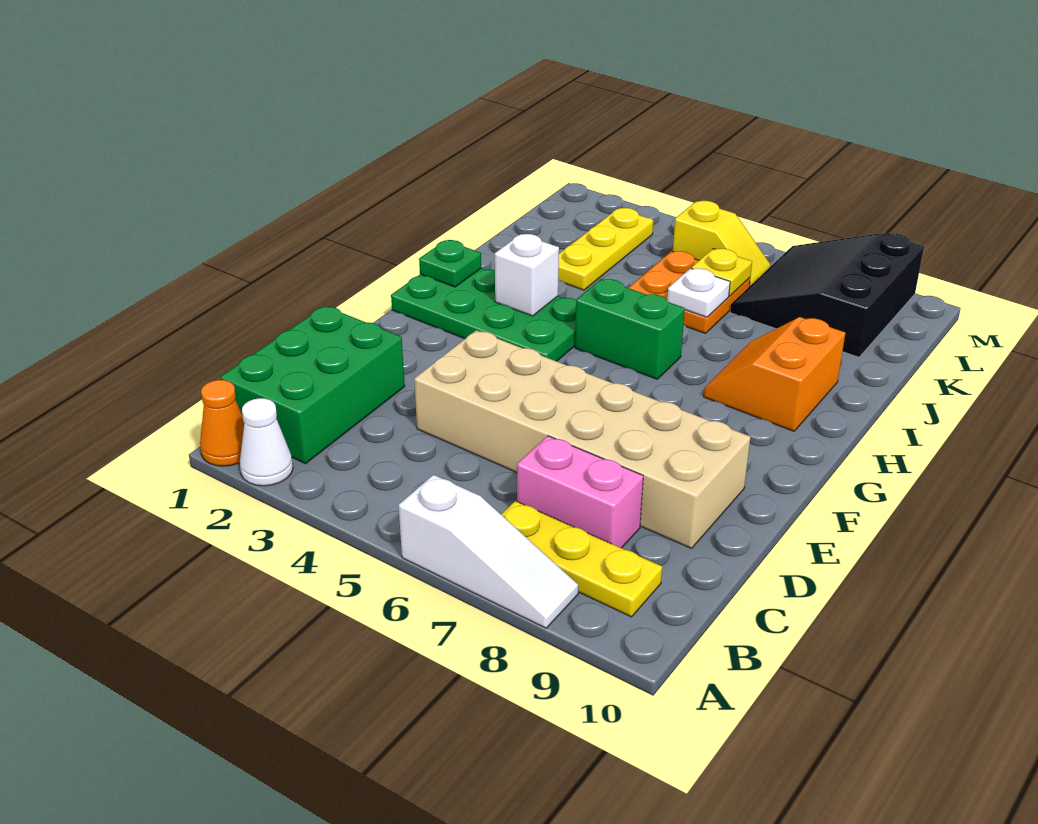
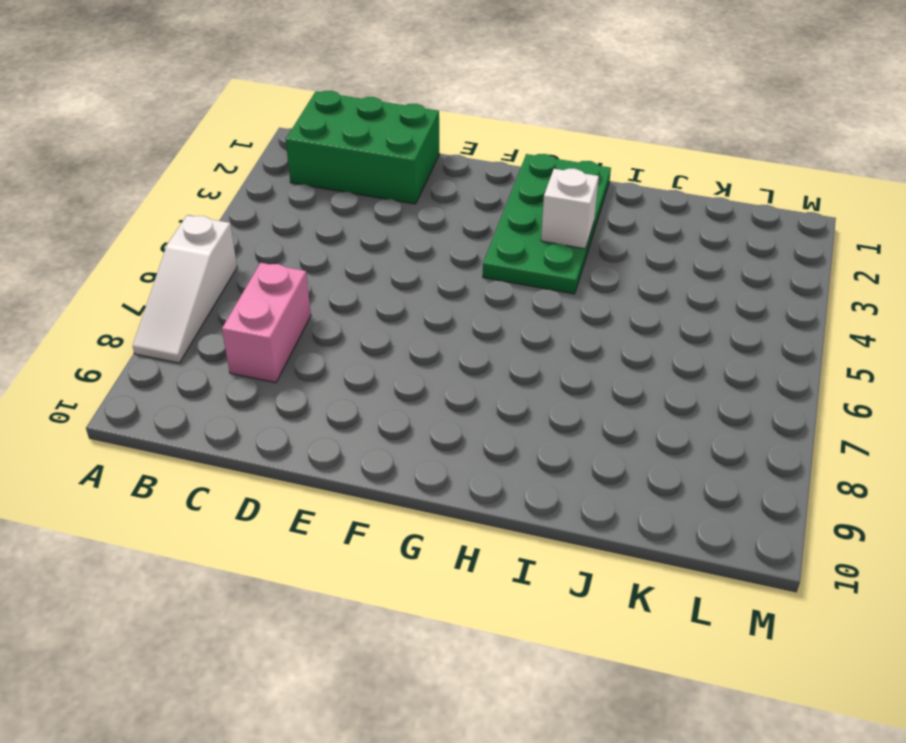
none -> orange 1x1 cone [200,380,244,466]
none -> white 1x1 cone [240,398,293,486]
none -> yellow 1x3 plate [501,501,662,617]

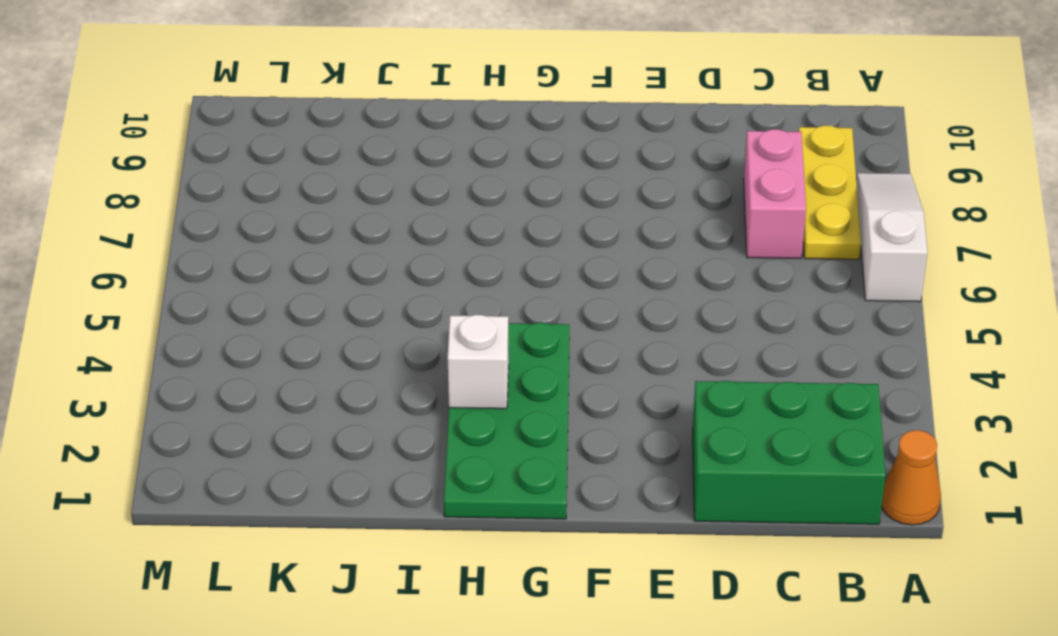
none -> white 1x1 cone [240,398,293,486]
none -> tan 2x6 brick [414,330,751,548]
none -> green 1x2 brick [575,279,685,379]

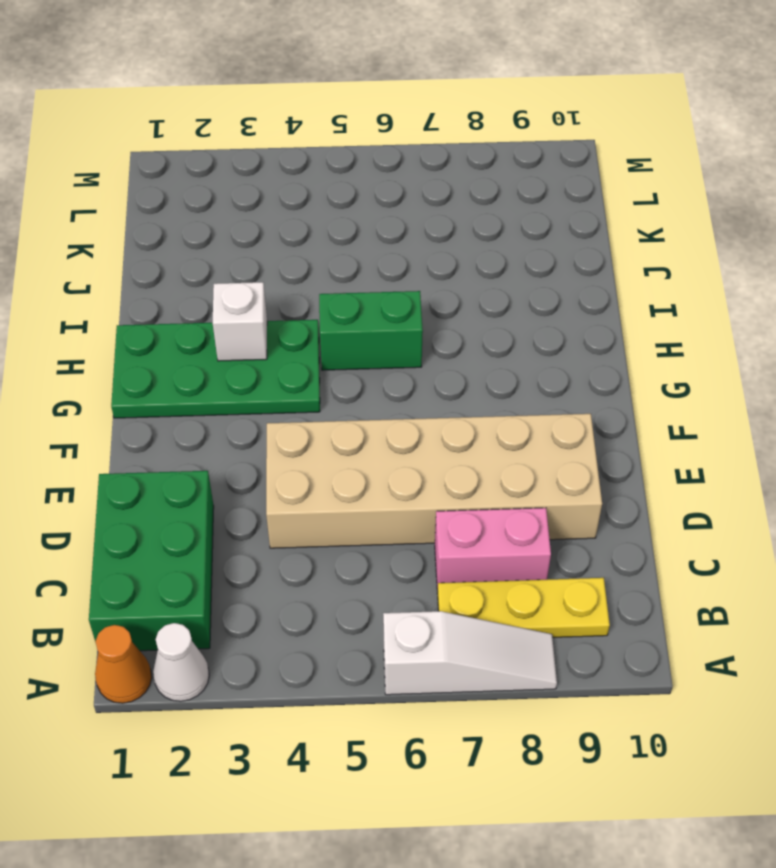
none -> orange 2x2 slope [704,317,845,431]
none -> yellow 1x3 plate [558,208,653,290]
none -> orange 2x2 plate [629,251,750,333]

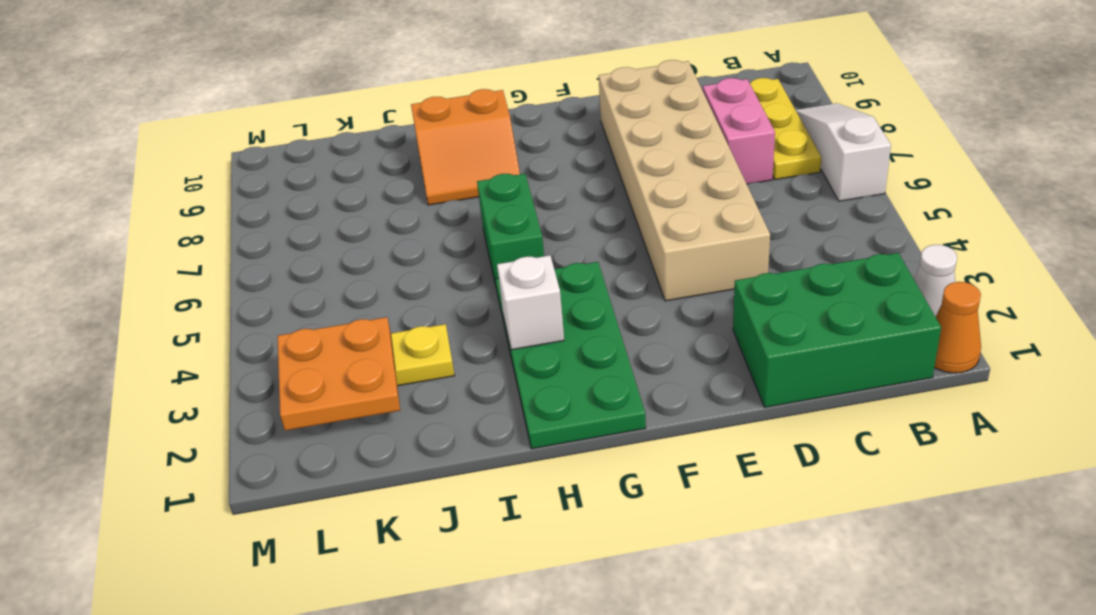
orange 2x2 plate [278,317,400,431] -> orange 2x2 plate moved to [629,251,750,333]
none -> black 3x3 slope [730,233,924,357]
none -> yellow 1x2 slope [673,201,770,287]
none -> green 1x1 plate [419,240,481,287]

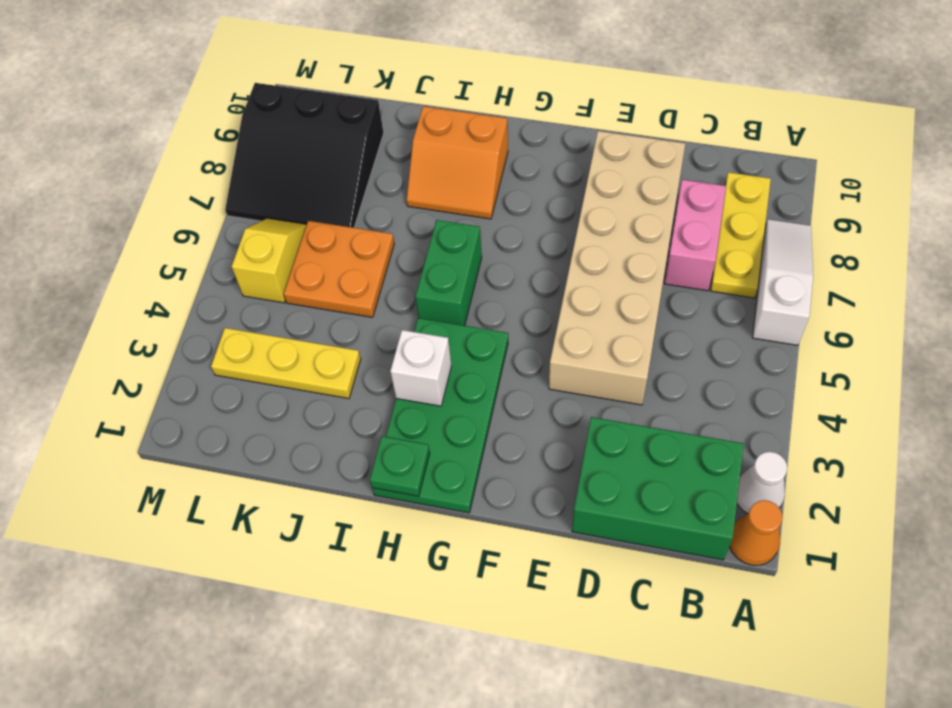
none -> white 1x1 plate [667,268,730,317]
none -> yellow 1x1 plate [691,249,752,296]

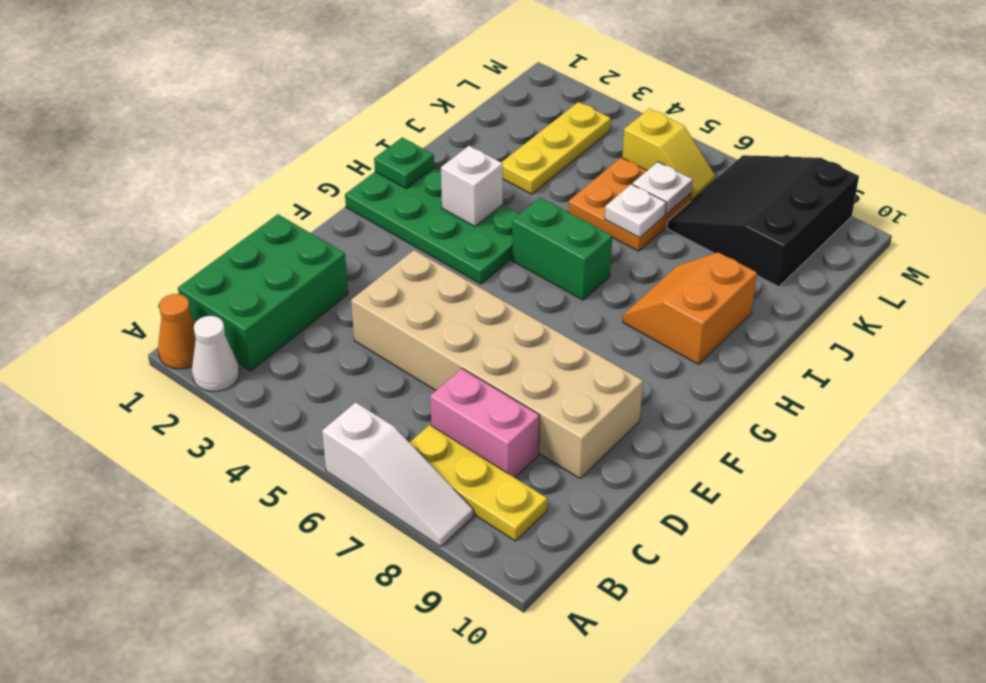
white 1x1 plate [633,162,693,214] -> yellow 1x1 plate [691,249,752,296]

